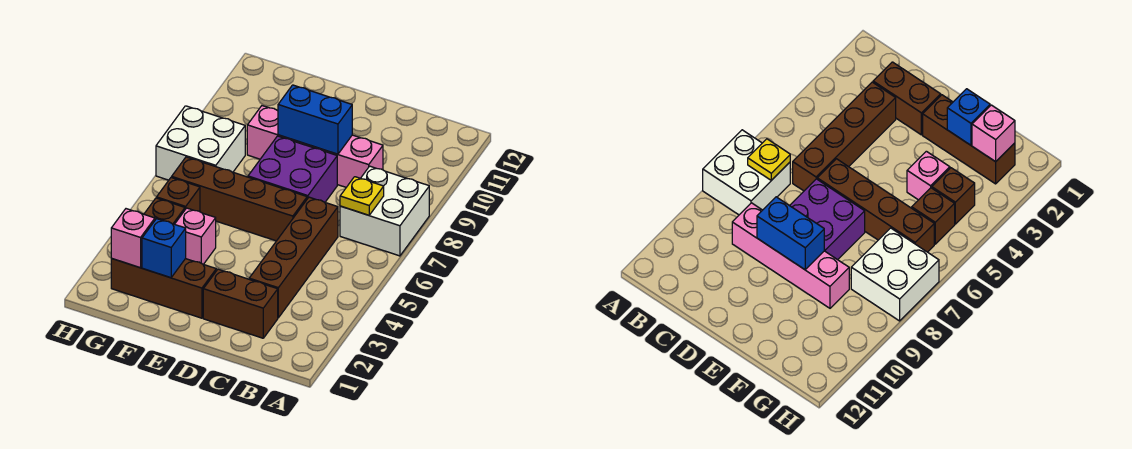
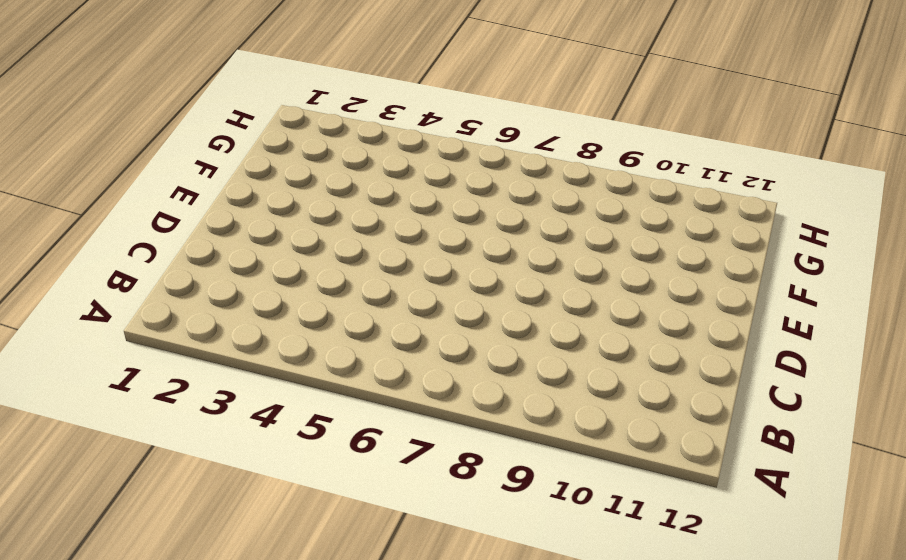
none -> white 2x2 brick [340,166,429,256]
none -> brown 1x2 brick [203,269,278,338]
none -> brown 1x4 brick [249,197,338,318]

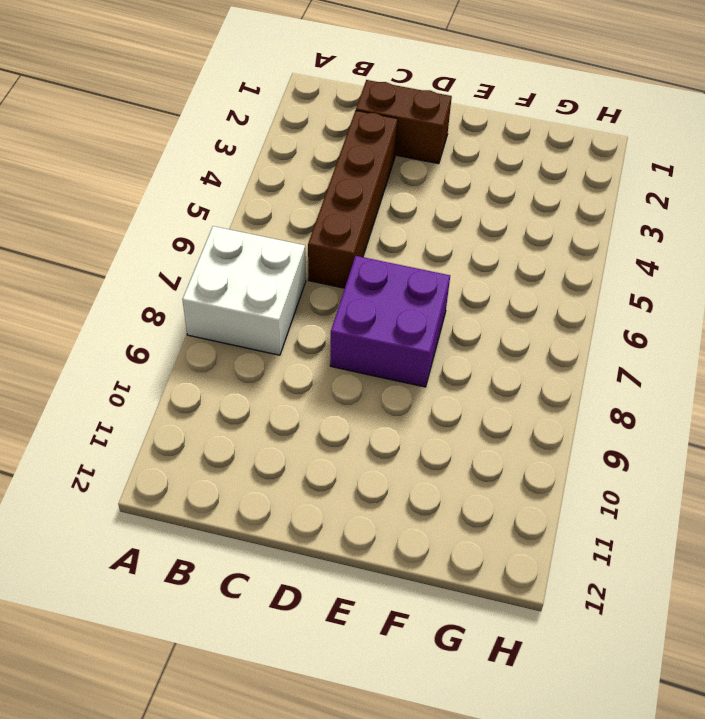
none -> pink 1x4 brick [247,106,383,187]
none -> brown 1x4 brick [172,157,307,241]
none -> brown 1x3 brick [111,258,216,318]

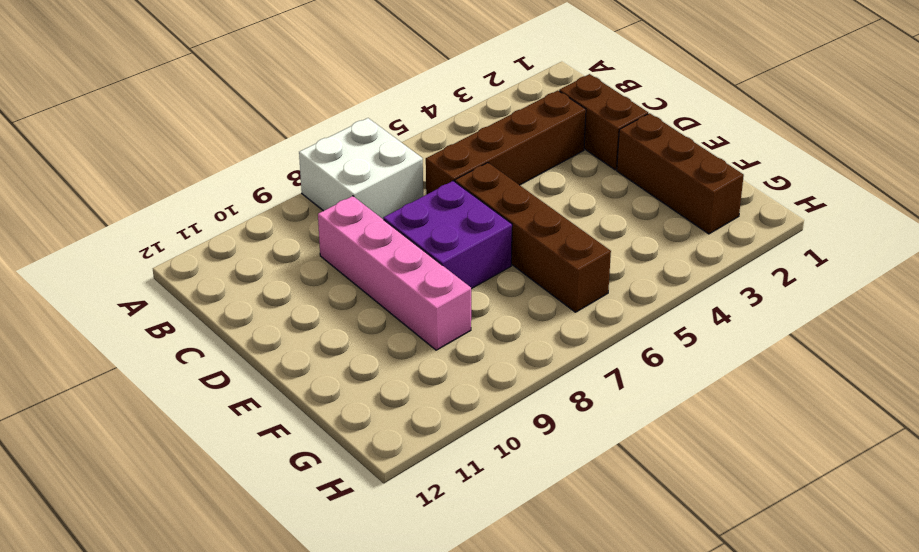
none -> pink 1x1 brick [175,208,216,264]
none -> brown 1x1 brick [144,198,185,224]
none -> brown 1x1 brick [157,177,200,212]

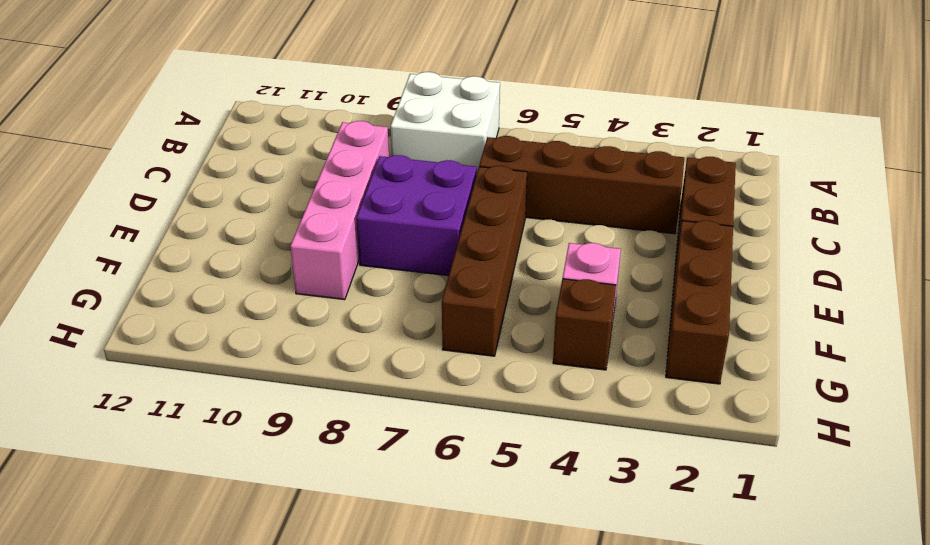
none -> brown 1x1 brick [157,177,200,212]
none -> white 2x2 brick [156,106,245,180]
none -> yellow 1x1 plate [340,177,384,215]

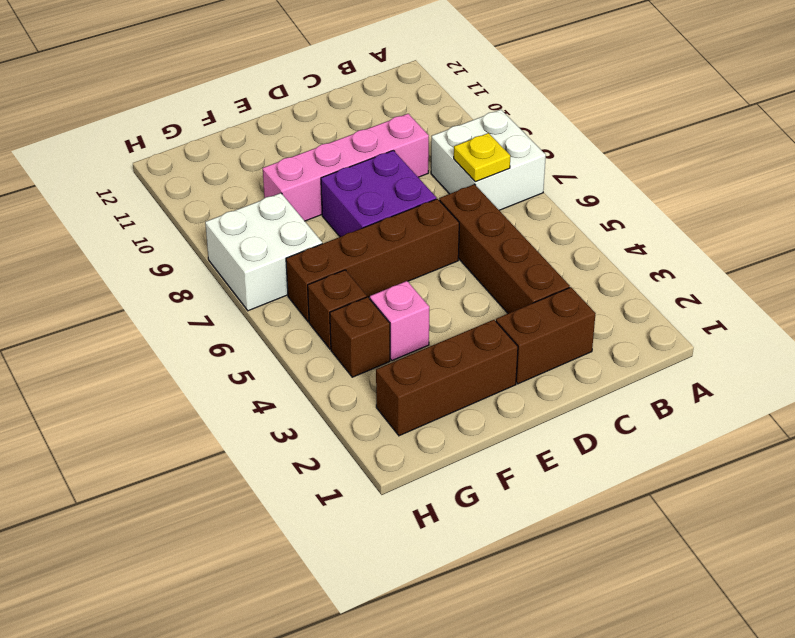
none -> blue 1x2 brick [278,85,352,154]
none -> blue 1x1 brick [142,219,186,278]
none -> pink 1x1 brick [111,209,155,268]

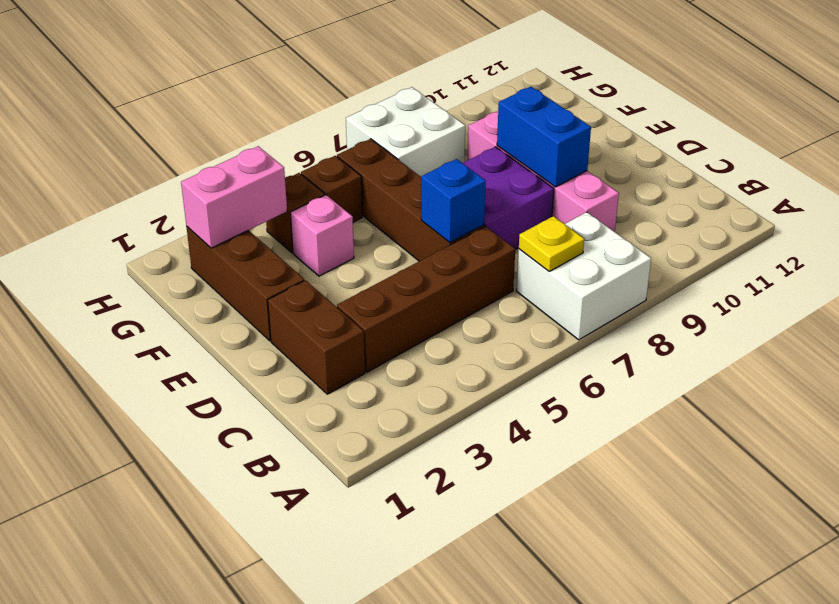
blue 1x1 brick [421,159,486,242] -> blue 1x1 brick moved to [142,219,186,278]
pink 1x2 brick [181,146,287,248] -> pink 1x1 brick [111,209,155,268]

